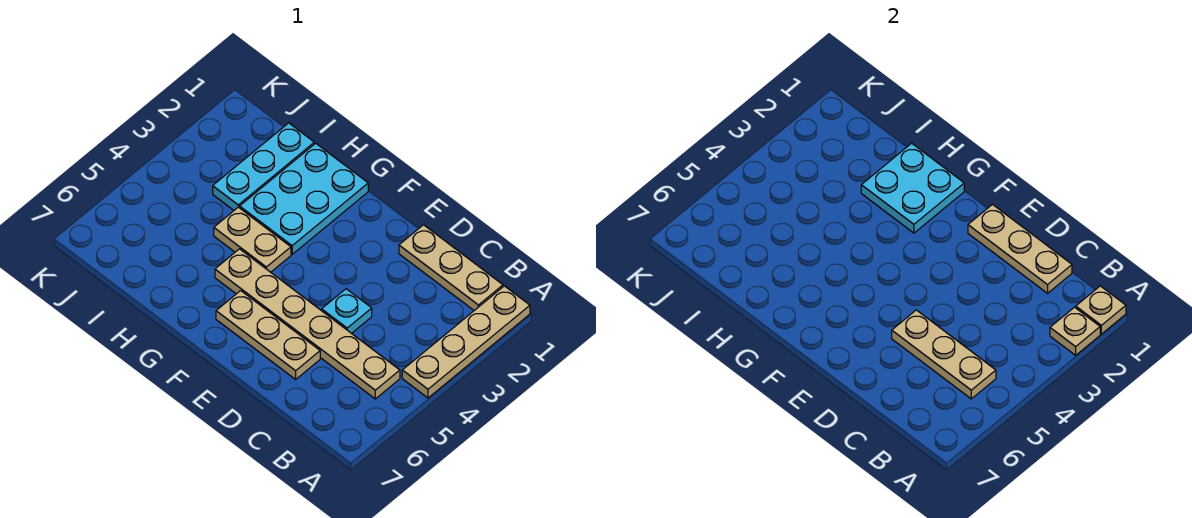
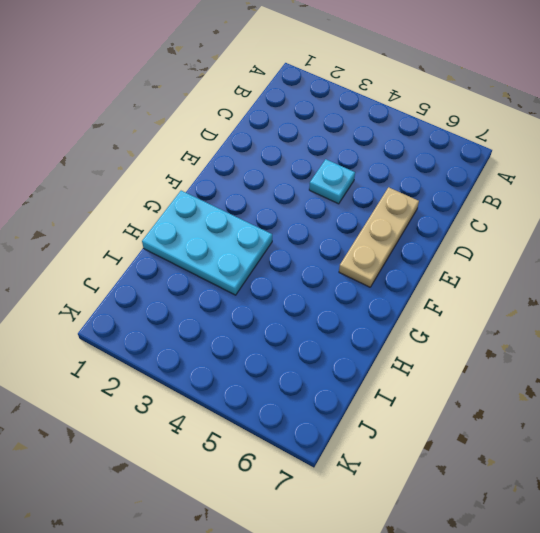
none -> tan 1x4 plate [402,286,530,398]
none -> tan 1x3 plate [399,225,503,310]
none -> tan 1x6 plate [215,249,400,399]

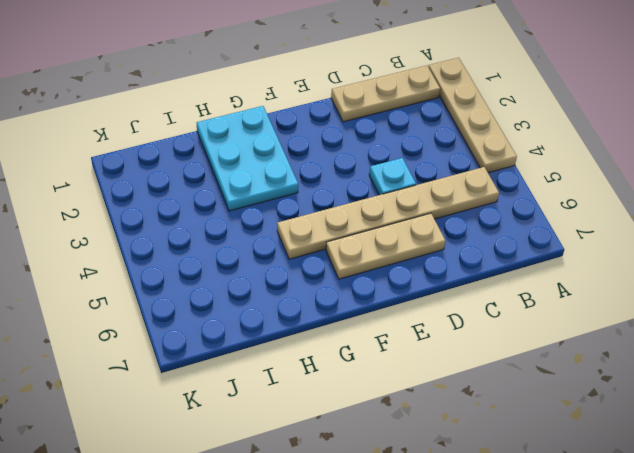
none -> tan 1x2 plate [214,207,291,272]
none -> cyan 1x3 plate [213,123,314,210]
none -> tan 1x1 plate [1076,286,1126,334]

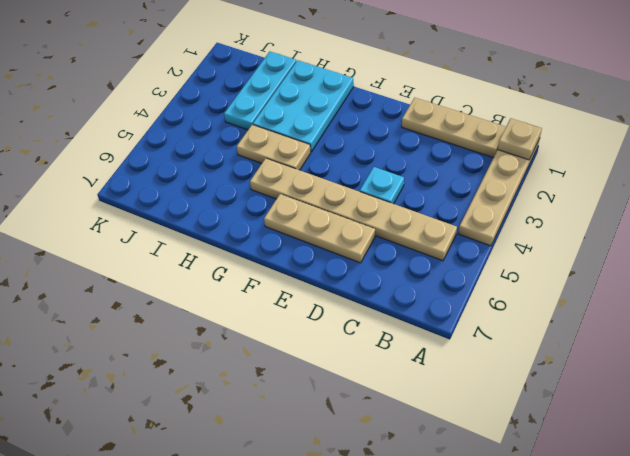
none -> tan 1x1 plate [1050,307,1100,355]
none -> tan 1x3 plate [892,310,996,399]
none -> tan 1x3 plate [968,205,1072,293]

